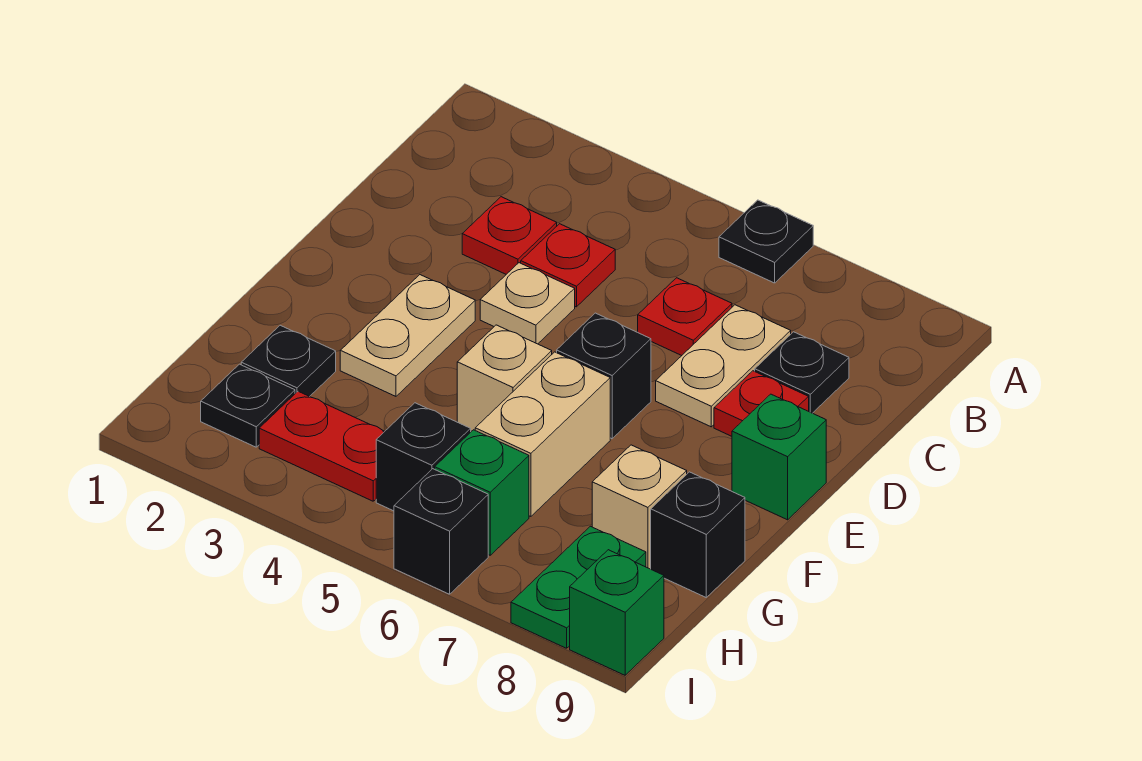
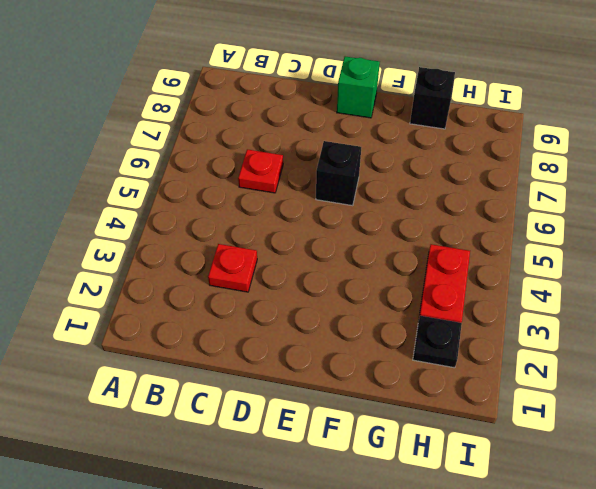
none -> black 1x1 plate [719,200,813,283]
none -> red 1x1 plate [521,224,615,307]
none -> tan 1x2 plate [656,305,791,427]

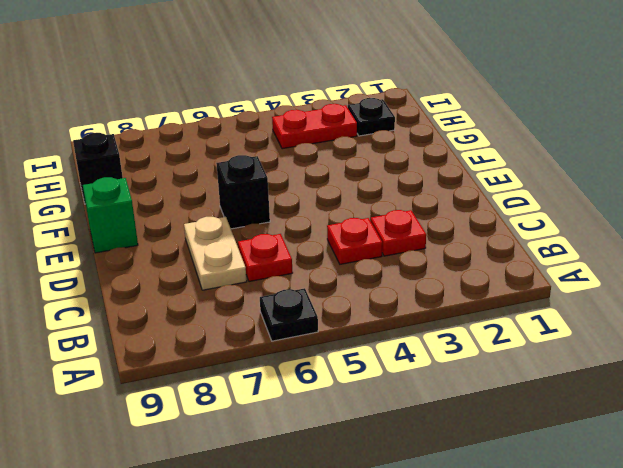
none -> black 1x1 plate [755,332,849,413]
none -> tan 1x1 plate [480,263,575,344]
none -> red 1x1 plate [714,371,809,436]

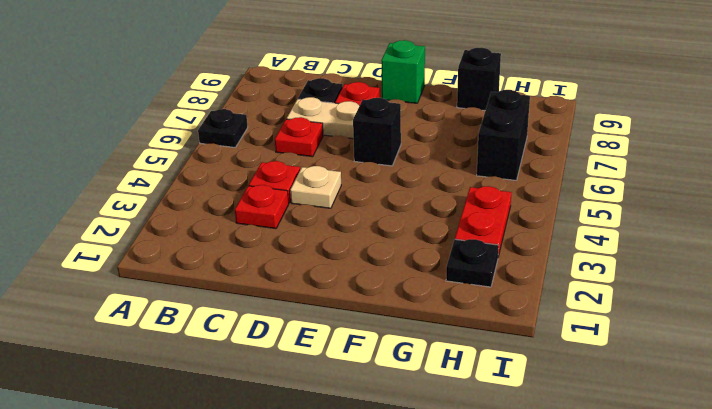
black 1x2 brick [477,90,530,180] -> green 1x1 brick [435,430,529,555]
none -> tan 1x2 plate [340,275,475,396]
none -> tan 1x1 brick [457,325,552,431]
none -> tan 1x2 brick [475,352,610,516]

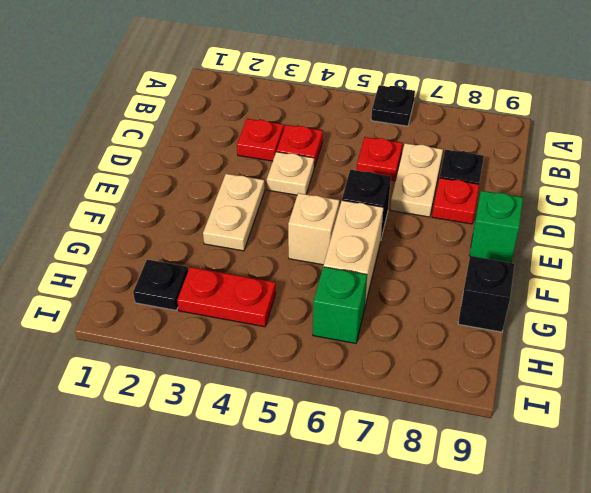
none -> black 1x1 plate [241,325,336,397]
none -> tan 1x1 brick [592,445,687,569]
none -> black 1x1 brick [376,403,471,511]

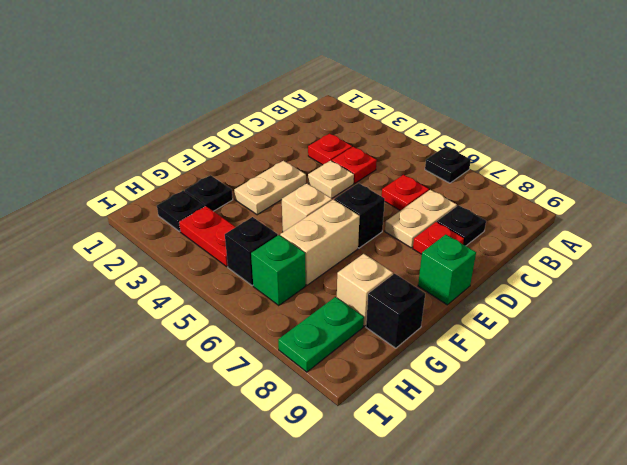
none -> black 1x1 brick [394,469,488,594]
none -> green 1x1 brick [570,550,664,675]

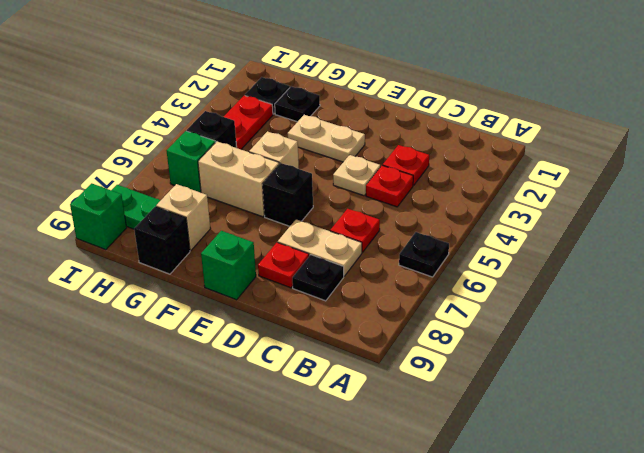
none -> black 1x1 brick [394,469,488,594]

